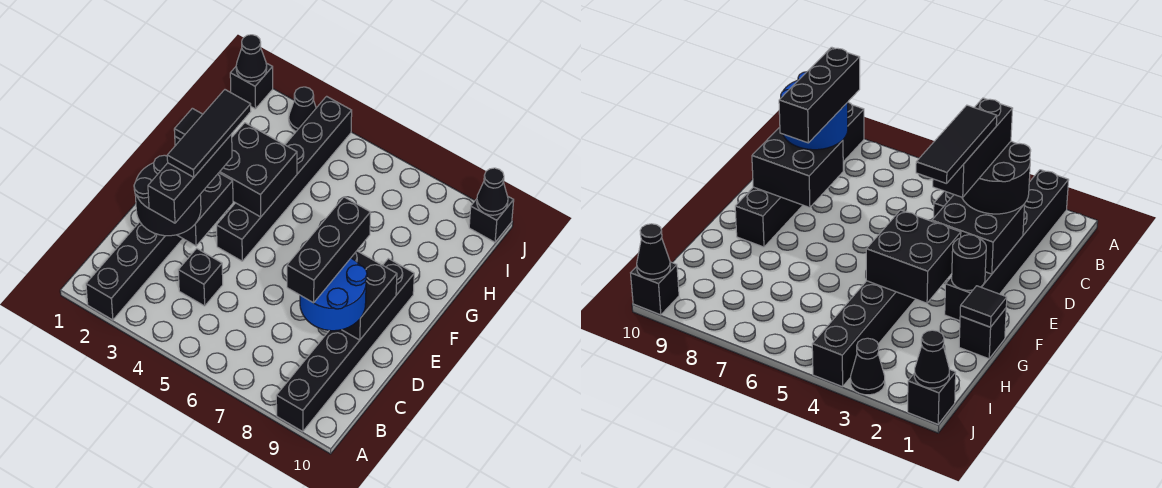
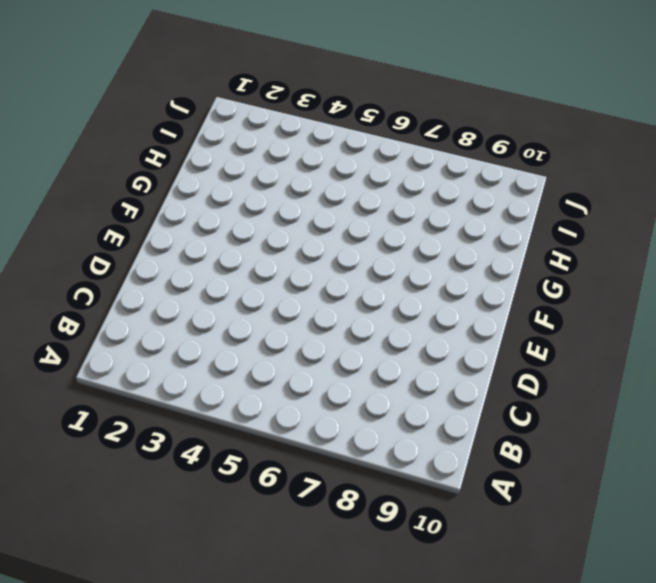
none -> black 1x6 brick [86,222,183,320]
none -> black 1x6 brick [276,259,414,432]
none -> black 1x1 brick [178,248,223,306]

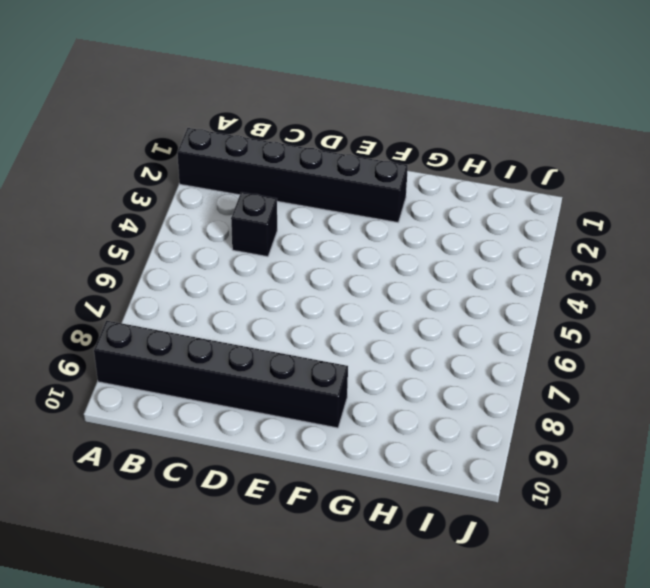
none -> black 1x6 brick [217,96,352,261]
none -> black 1x1 brick [959,308,1006,359]
none -> black 1x1 brick [230,63,273,109]

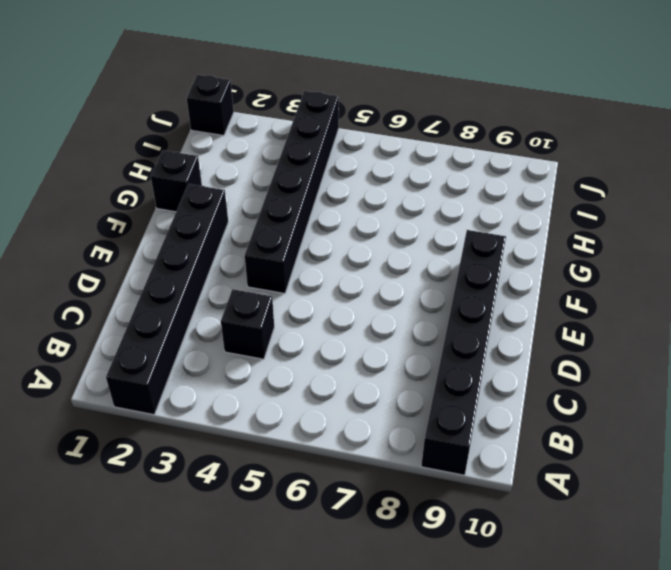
none -> black 1x1 cone [289,87,316,131]
none -> black 1x1 brick [469,197,514,242]
none -> black 2x2 brick [178,173,233,246]

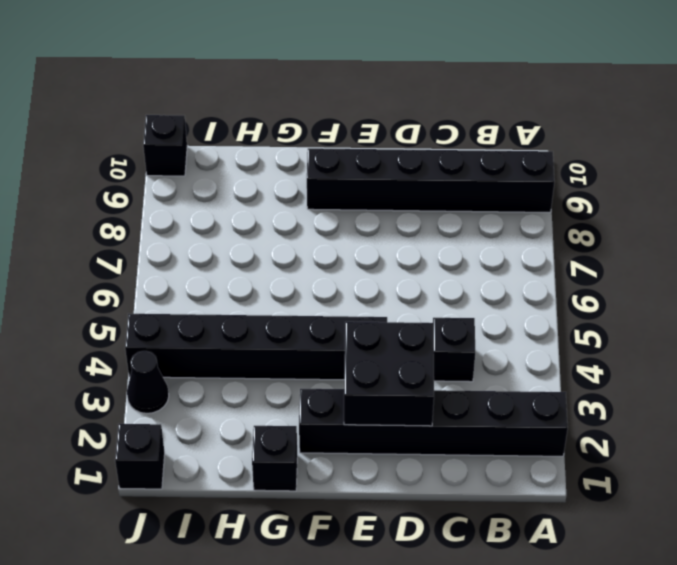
none -> black 2x2 brick [342,251,397,340]
none -> black 1x1 round brick [952,235,986,290]
none -> black 2x2 brick [219,123,297,217]

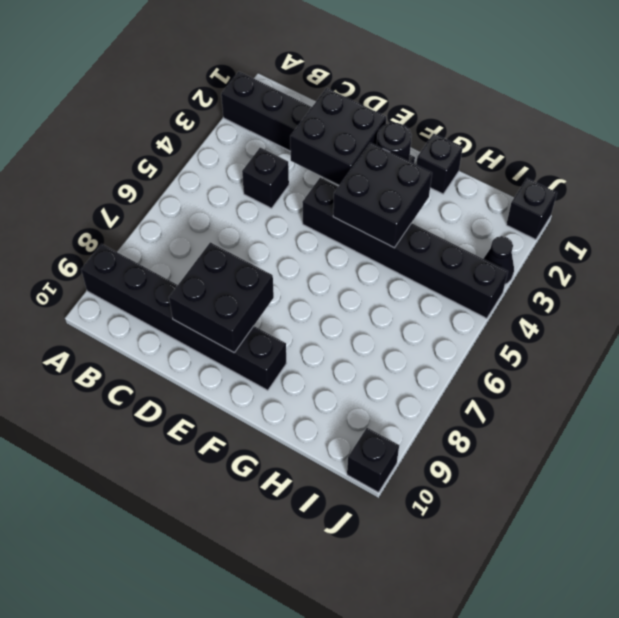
none -> black 1x1 tile [174,108,203,139]
none -> black 1x1 cone [236,35,267,81]
none -> black 1x1 cone [477,168,508,215]

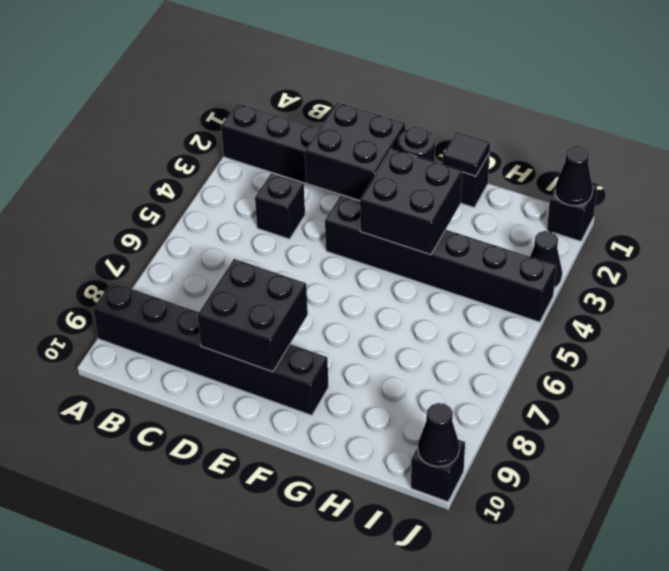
none -> black 2x2 round brick [134,155,201,236]
none -> blue 2x2 round brick [300,258,367,331]
none -> black 1x3 brick [148,134,232,223]

